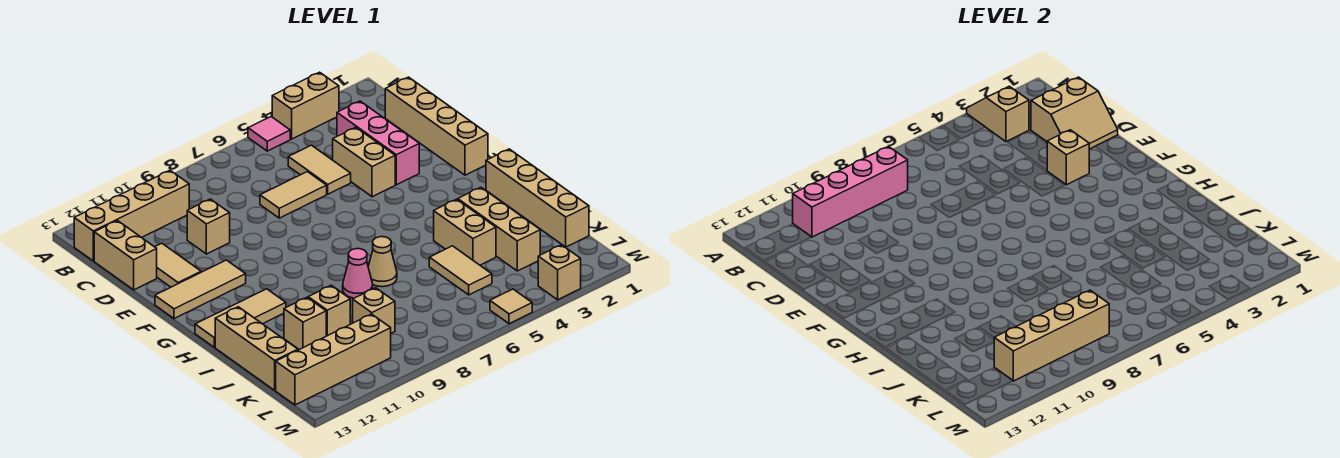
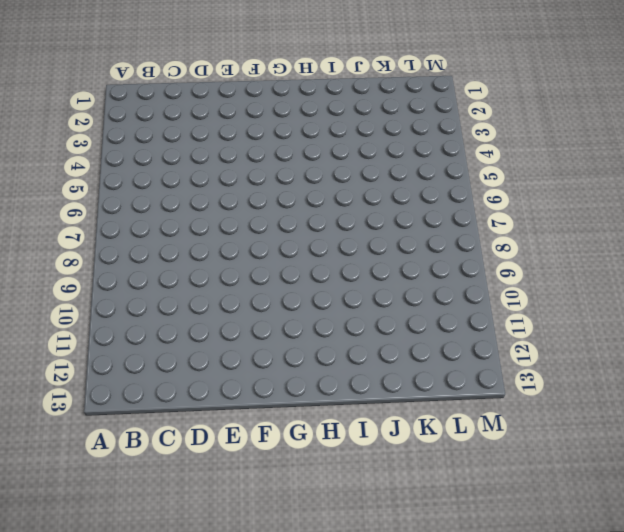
none -> tan 1x2 brick [272,72,339,139]
none -> pink 1x1 tile [248,117,290,151]
none -> tan 1x4 brick [74,170,189,261]
none -> tan 1x4 brick [385,77,488,175]

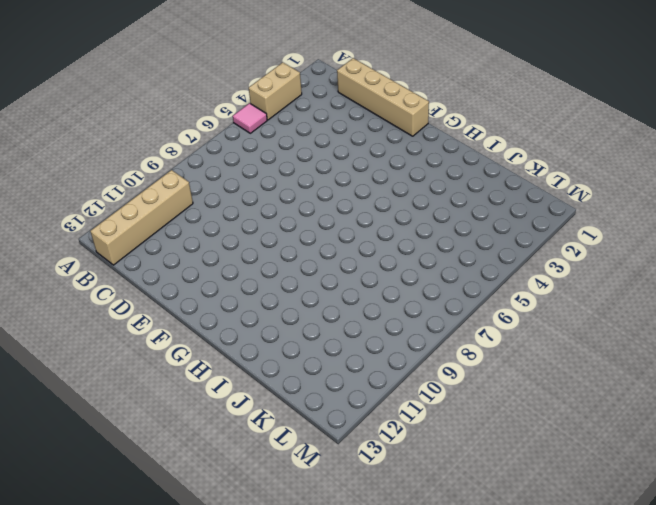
none -> pink 1x3 brick [337,101,419,185]
none -> tan 1x2 tile [288,145,351,194]
none -> tan 1x2 brick [94,221,157,290]
none -> tan 1x2 brick [333,127,395,197]

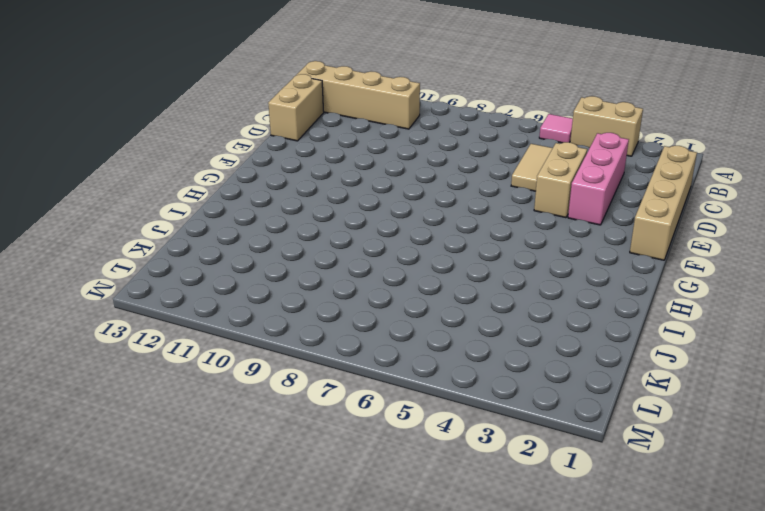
none -> tan 1x2 tile [260,172,327,218]
none -> tan 1x1 brick [187,199,230,254]
none -> tan 1x2 tile [155,243,201,287]
none -> tan 1x3 tile [155,260,246,319]

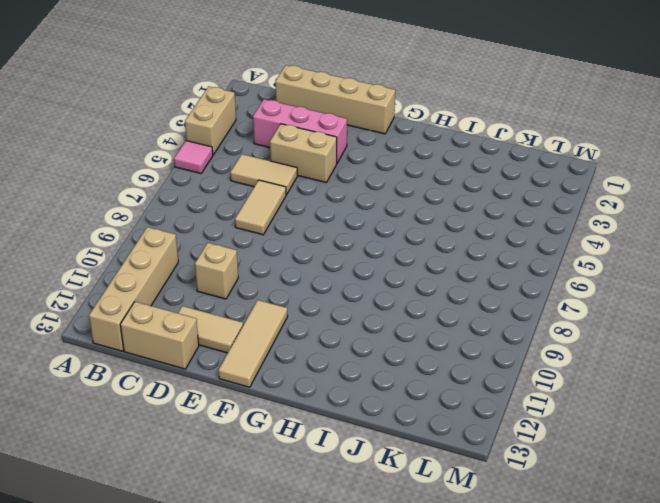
none -> tan 1x4 brick [486,149,589,247]
none -> tan 1x3 tile [195,289,286,347]
none -> tan 1x3 brick [458,187,540,271]
none -> tan 1x2 brick [434,199,496,265]

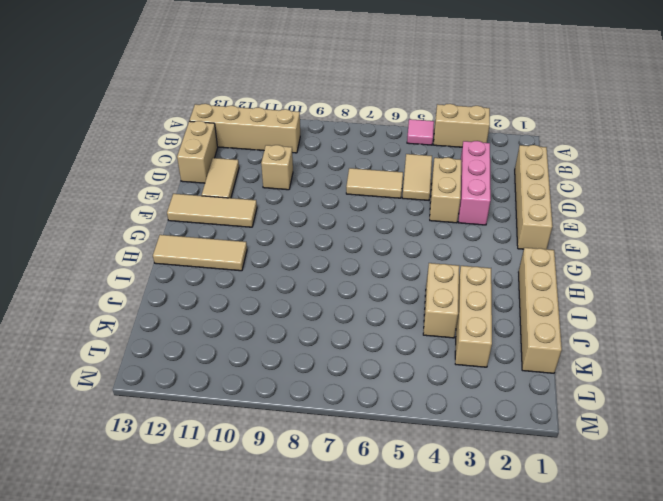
none -> tan 1x1 cone [368,237,397,287]
none -> pink 1x1 cone [343,249,373,298]
none -> tan 1x3 brick [215,307,298,390]
none -> tan 1x2 tile [429,246,492,295]

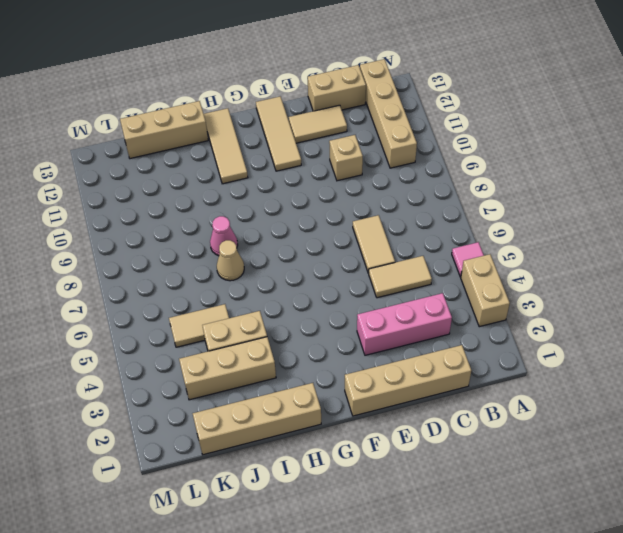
none -> tan 1x2 brick [333,127,395,197]
none -> tan 1x1 brick [308,285,350,336]
none -> tan 1x1 brick [284,297,326,350]
none -> tan 1x1 brick [353,288,395,333]

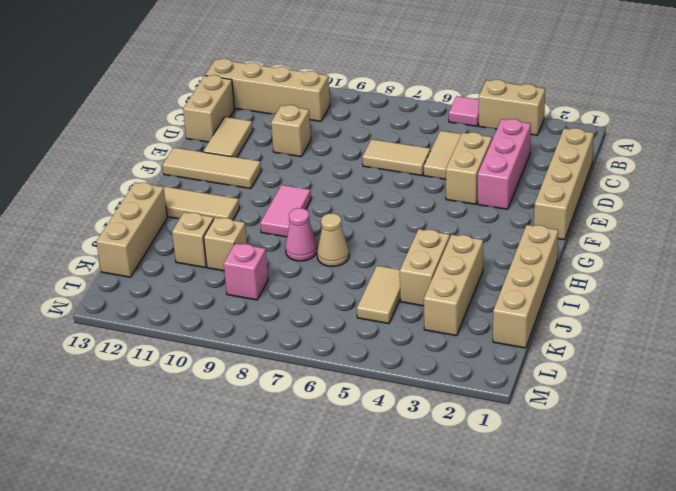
pink 1x2 tile [260,185,311,237] -> none
pink 1x1 brick [224,243,268,300] -> tan 1x1 brick [353,288,395,333]
none -> tan 1x4 brick [276,314,391,405]
none -> tan 1x1 brick [538,245,581,300]
none -> tan 1x1 tile [490,289,532,324]
none -> tan 1x2 slope [967,86,1029,141]

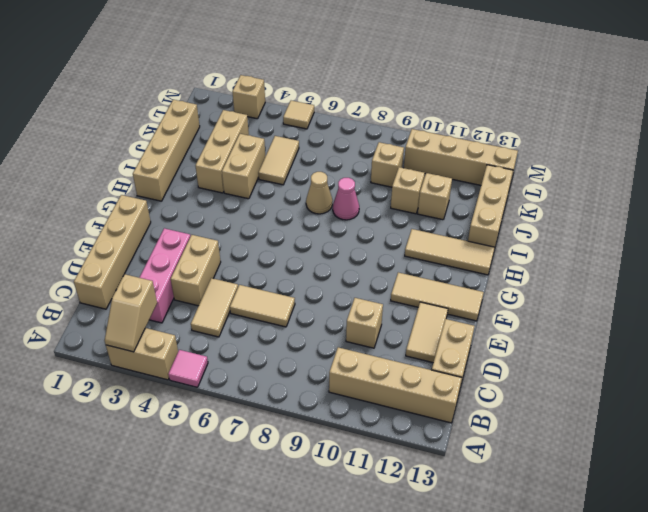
none -> pink 1x4 brick [793,146,908,237]
none -> tan 2x2 slope [1031,77,1118,149]
none -> tan 1x1 brick [1047,130,1089,185]
none -> tan 1x4 brick [994,290,1109,381]

